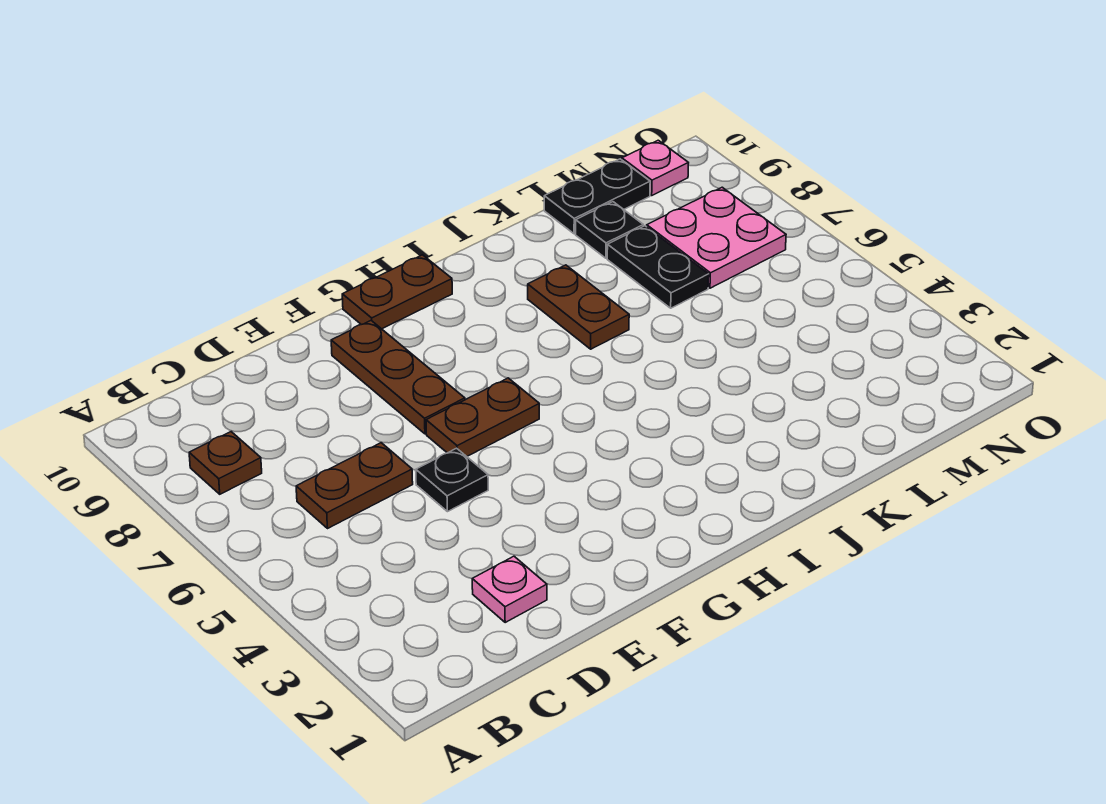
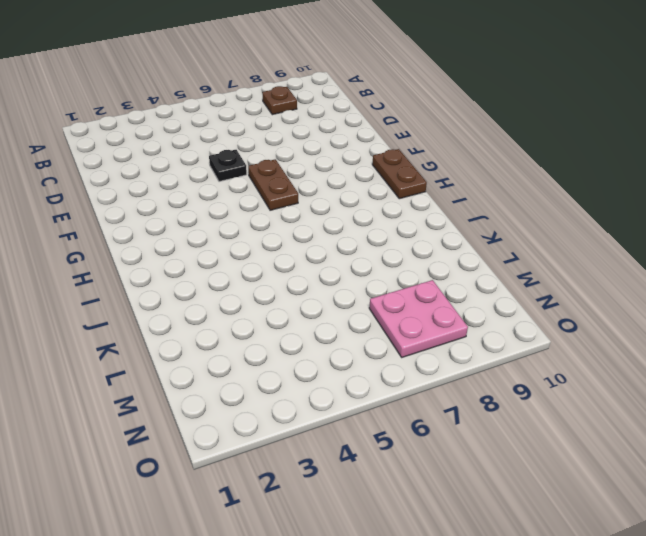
none -> brown 1x2 plate [296,443,413,528]
none -> pink 1x1 plate [472,556,547,622]
none -> brown 1x3 plate [331,321,465,434]

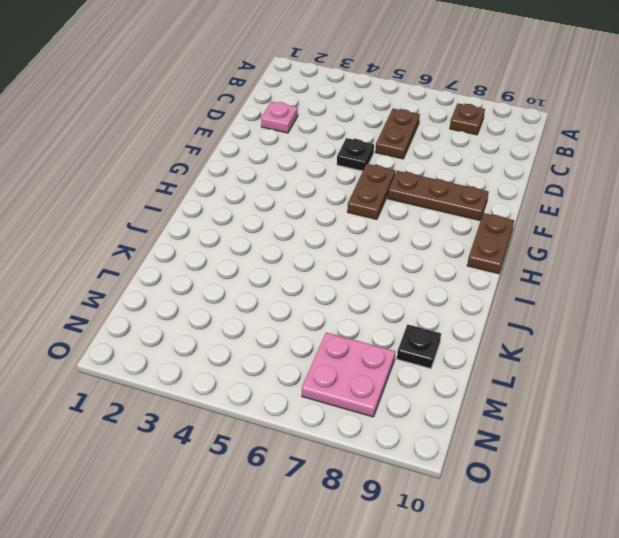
none -> brown 1x2 plate [528,265,629,349]
none -> black 1x2 plate [607,226,709,308]
none -> black 1x2 plate [544,159,650,234]

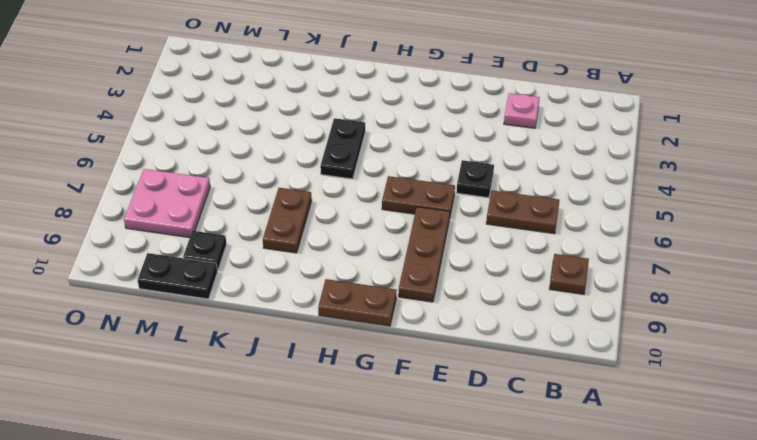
black 1x2 plate [320,118,365,179] -> black 1x2 plate moved to [607,226,709,308]
none -> pink 1x1 plate [622,140,688,195]

